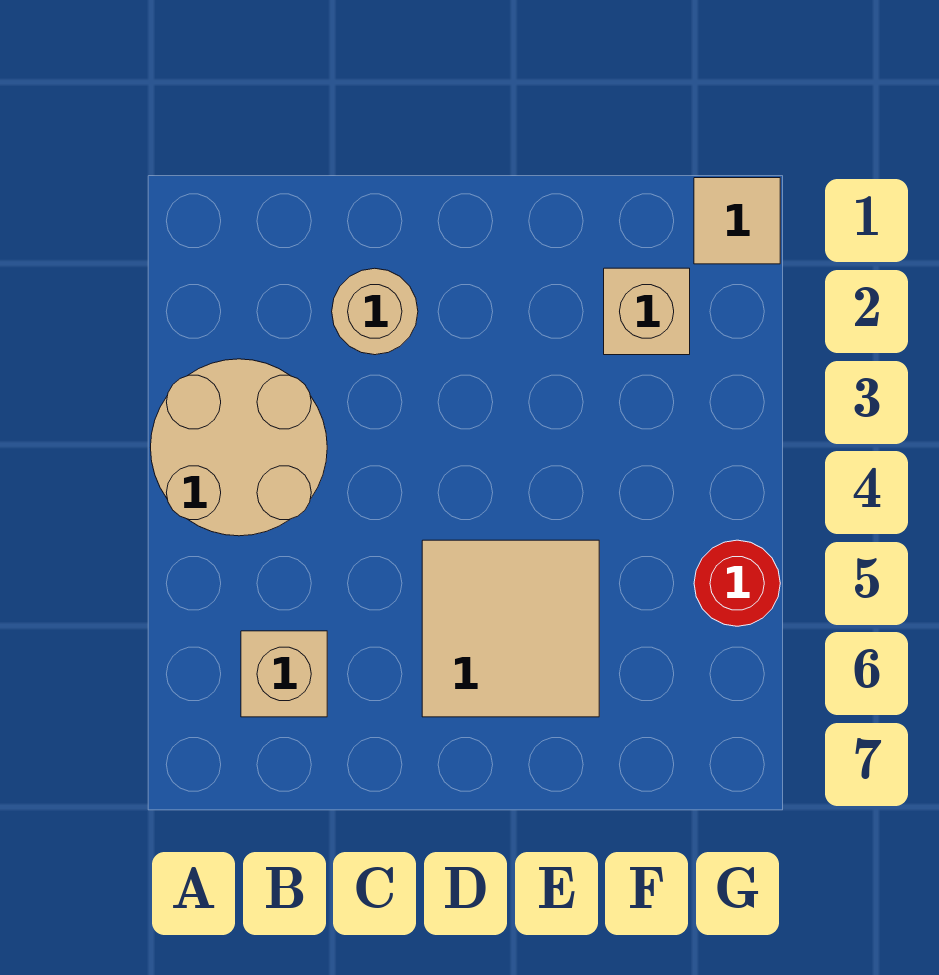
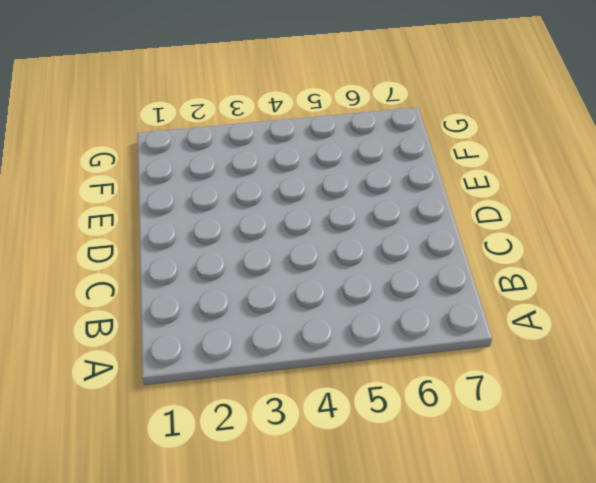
none -> tan 2x2 round brick [151,359,327,536]
none -> tan 1x1 brick [241,631,327,717]

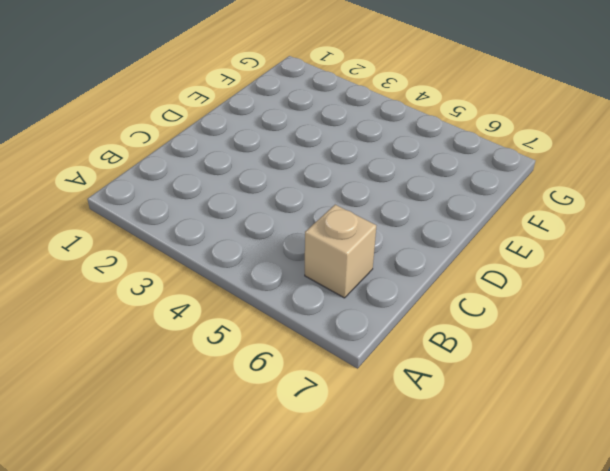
none -> tan 2x2 round brick [151,359,327,536]
none -> tan 1x1 round brick [332,268,418,355]

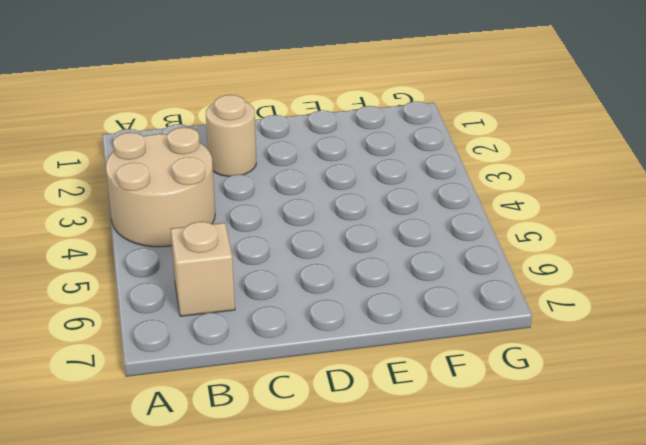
none -> tan 2x2 tile [422,540,599,717]
none -> tan 1x1 brick [604,268,690,355]

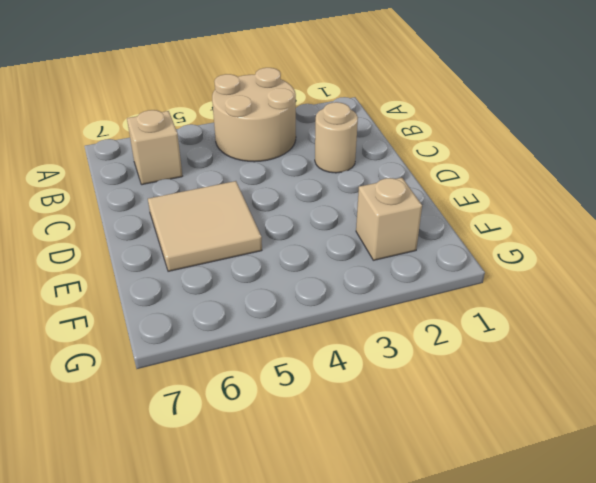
none -> tan 1x1 tile [694,178,780,264]
none -> red 1x1 round brick [694,540,780,626]

